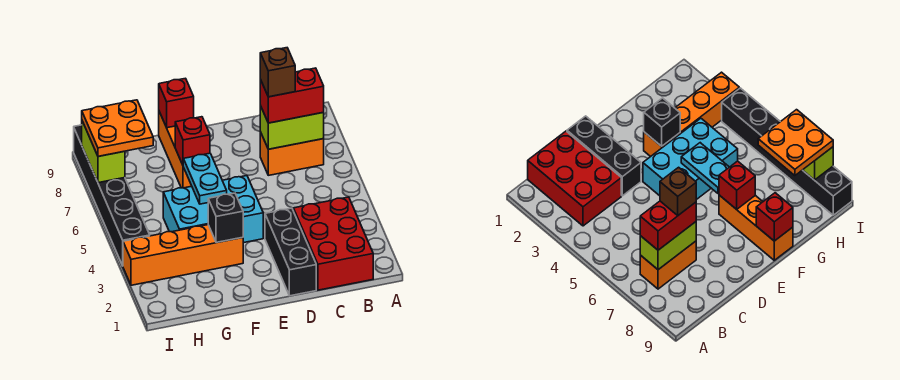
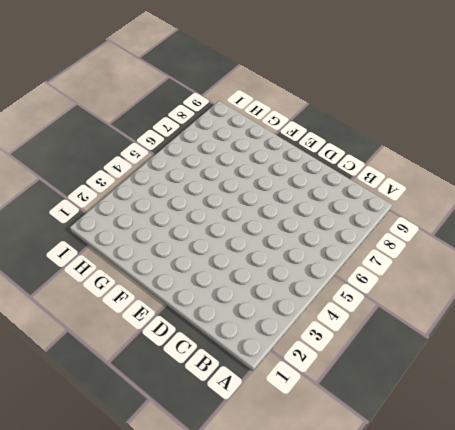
none -> red 2x3 brick [293,197,373,290]
none -> orange 1x2 brick [260,132,324,175]
none -> black 1x3 brick [265,208,316,296]

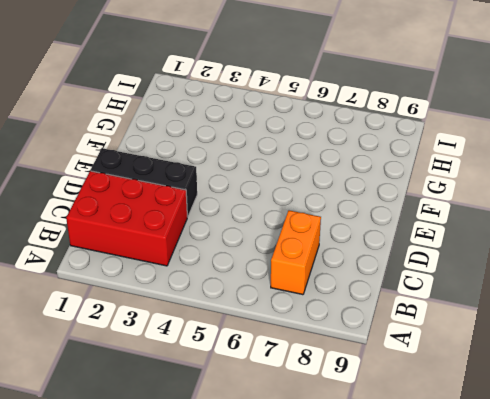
none -> cyan 2x3 brick [163,176,263,243]
none -> orange 1x4 brick [123,225,243,285]
none -> orange 1x3 brick [159,112,191,188]

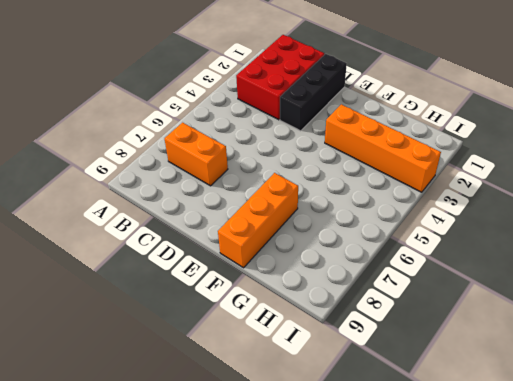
none -> cyan 2x3 brick [163,176,263,243]
none -> black 1x6 brick [74,125,150,266]
none -> lime 1x2 brick [260,106,324,149]

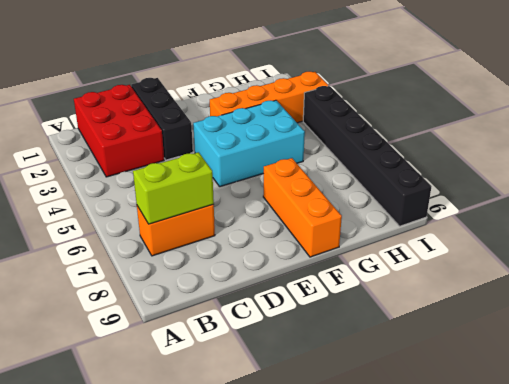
none -> black 1x1 brick [208,193,243,243]
none -> cyan 1x2 plate [183,153,227,204]
none -> red 1x1 brick [175,117,210,165]

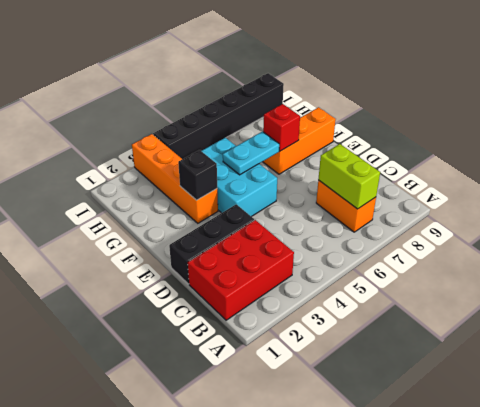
none -> red 1x1 brick [159,78,194,128]
none -> lime 1x2 brick [82,121,125,183]
none -> red 1x2 brick [260,68,324,123]

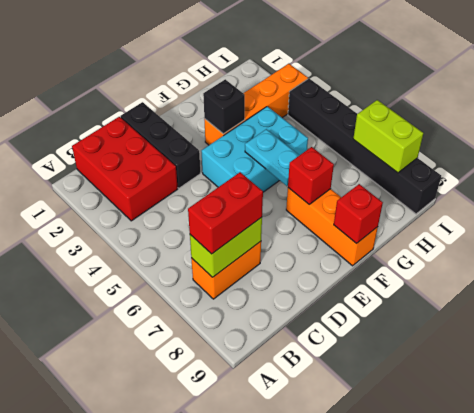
none -> orange 2x2 plate [82,100,153,156]
none -> brown 1x1 brick [260,48,295,97]

